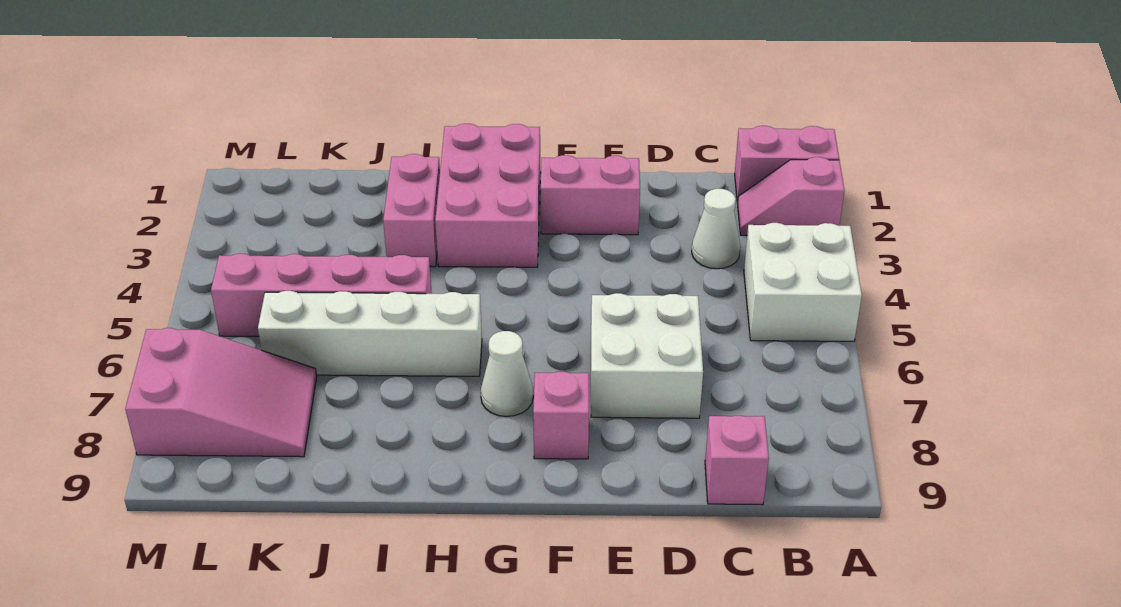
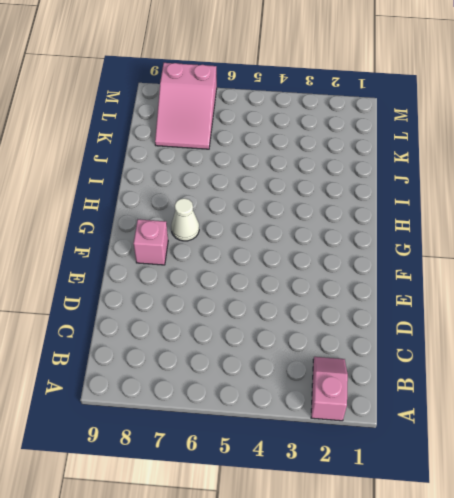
none -> pink 1x2 brick [735,126,839,203]
none -> white 2x2 brick [744,223,862,341]
none -> white 1x1 cone [692,189,740,269]

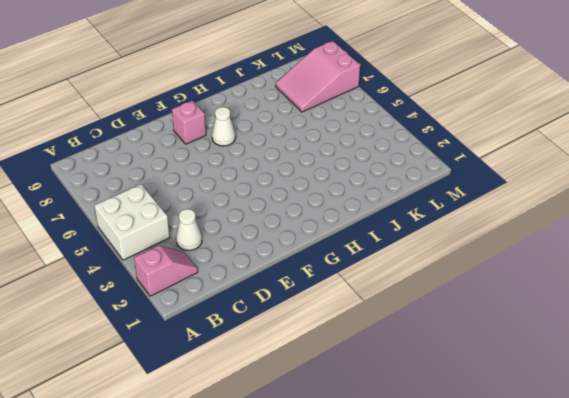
none -> pink 1x2 brick [735,126,839,203]
none -> pink 1x1 brick [705,416,769,505]
none -> white 2x2 brick [591,293,703,418]

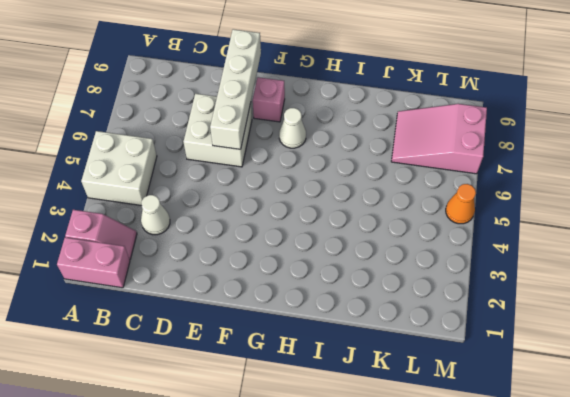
white 1x4 brick [210,29,261,149] -> white 1x4 brick turned to [258,291,482,376]
orange 1x1 cone [446,184,476,224] -> none
none -> pink 1x1 brick [705,416,769,505]
none -> pink 1x2 brick [540,155,640,235]
none -> pink 2x3 brick [435,124,541,267]

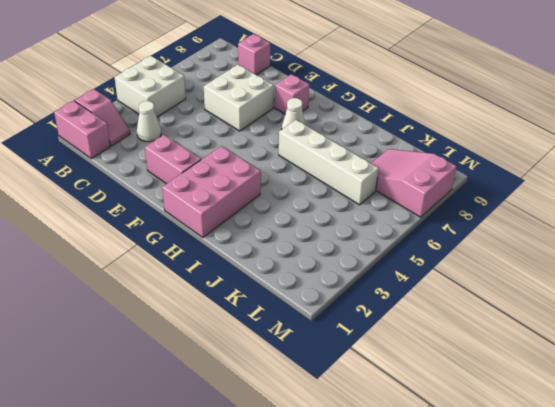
none -> pink 1x2 brick [383,154,440,267]
none -> pink 1x4 brick [211,254,432,336]

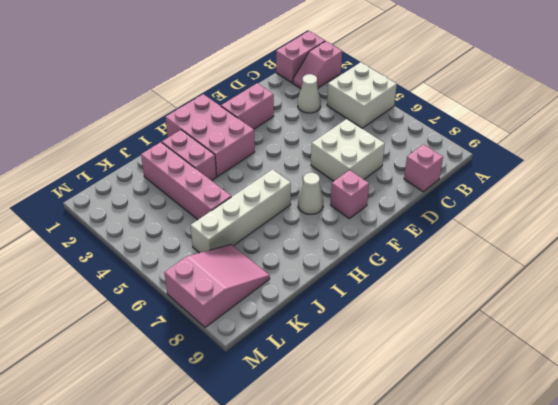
pink 1x4 brick [141,142,231,220] -> pink 1x4 brick turned to [211,254,432,336]

